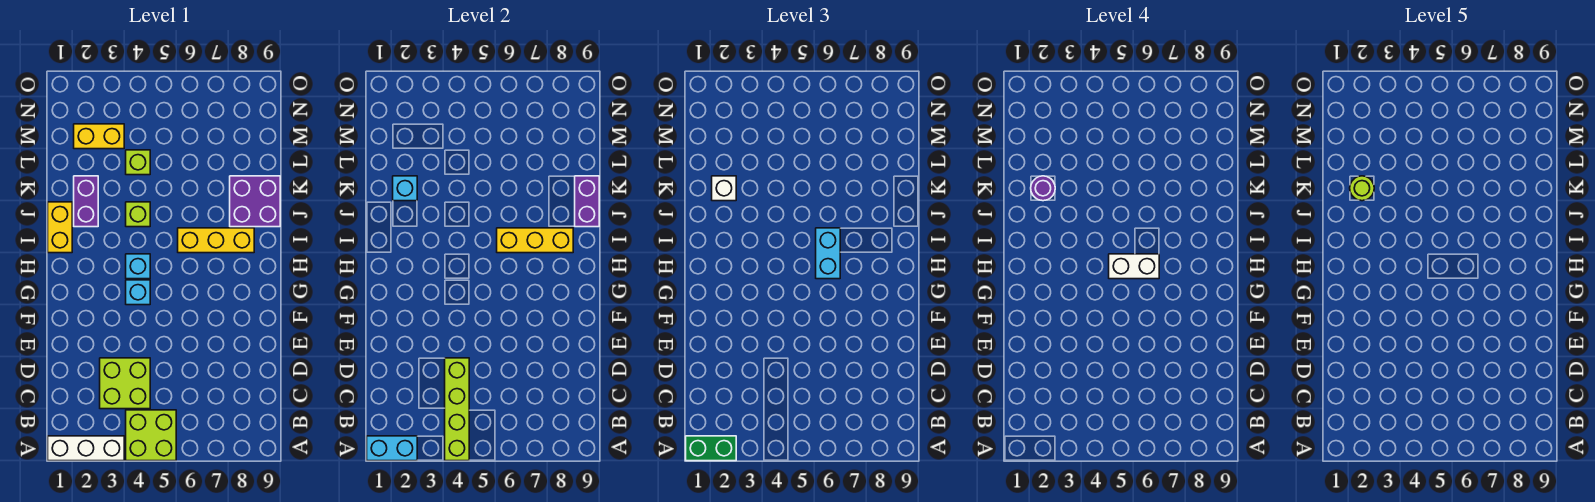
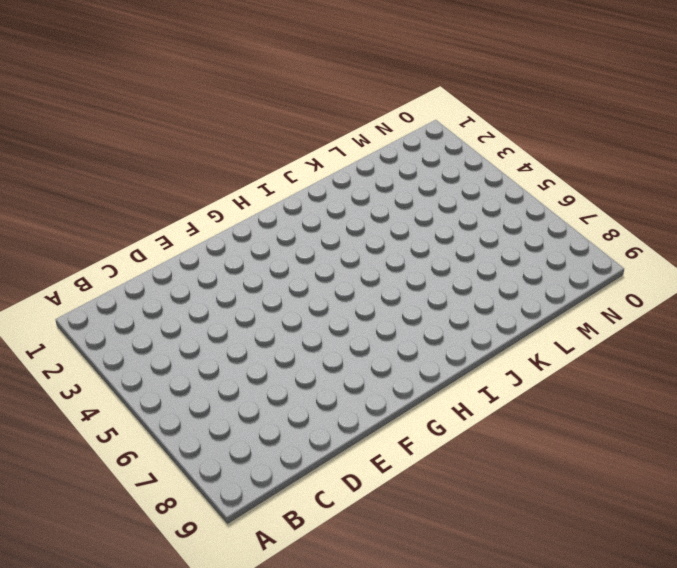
none -> white 1x3 brick [48,436,124,461]
none -> lime 2x2 brick [126,410,176,461]
none -> lime 2x2 brick [100,358,150,409]

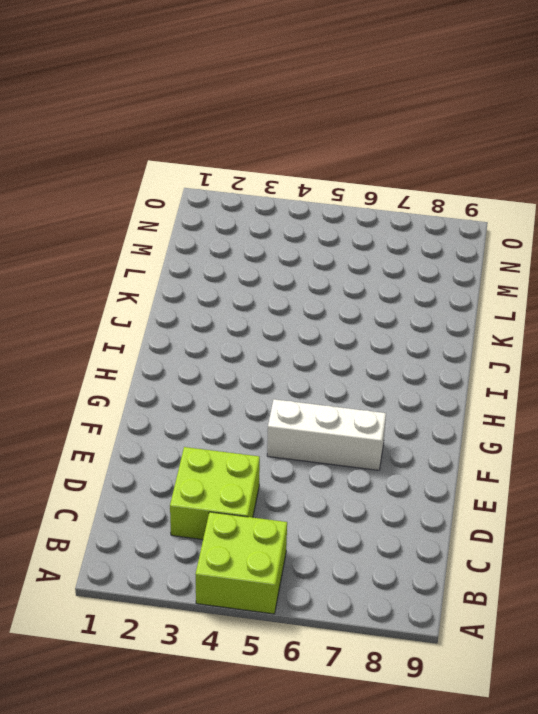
white 1x3 brick [267,399,386,470] -> white 1x3 brick moved to [48,436,124,461]
none -> cyan 1x1 brick [126,280,150,305]
none -> cyan 1x1 brick [126,254,150,279]
none -> yellow 1x2 brick [48,202,72,253]

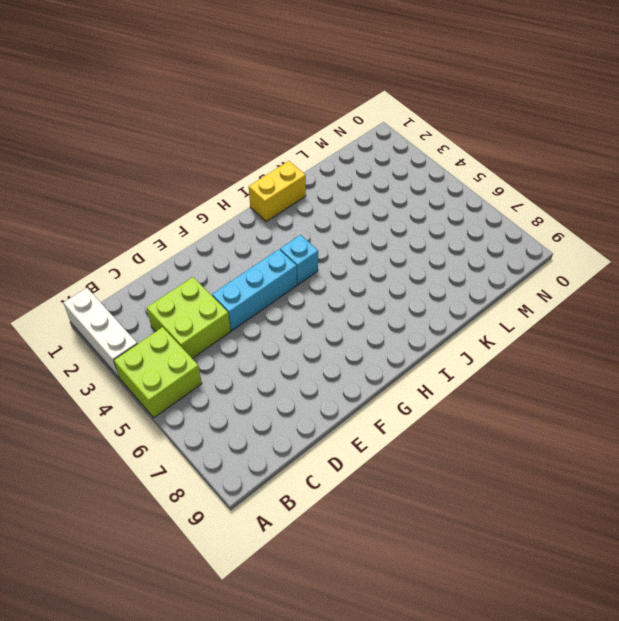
cyan 1x3 brick [212,249,297,331] -> cyan 1x1 brick [126,280,150,305]
none -> yellow 1x3 brick [178,228,254,253]
none -> purple 1x2 brick [74,176,98,227]
none -> lime 1x1 brick [126,202,150,227]

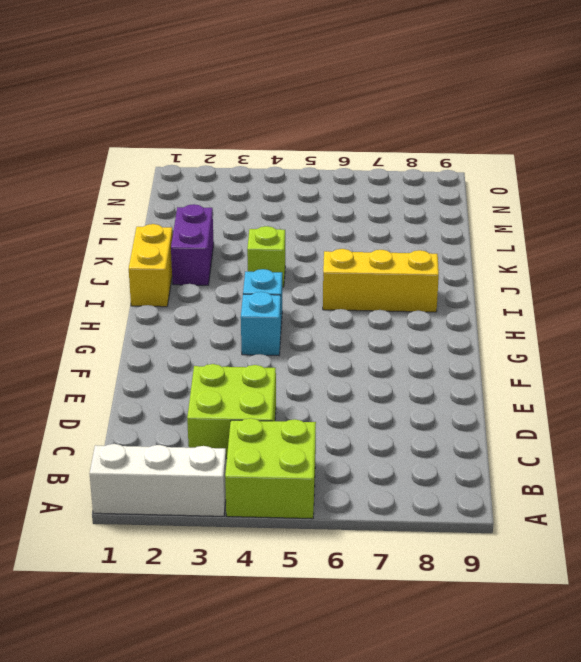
none -> purple 2x2 brick [230,176,280,227]
none -> lime 1x1 brick [126,150,150,175]
none -> yellow 1x2 brick [74,124,124,149]

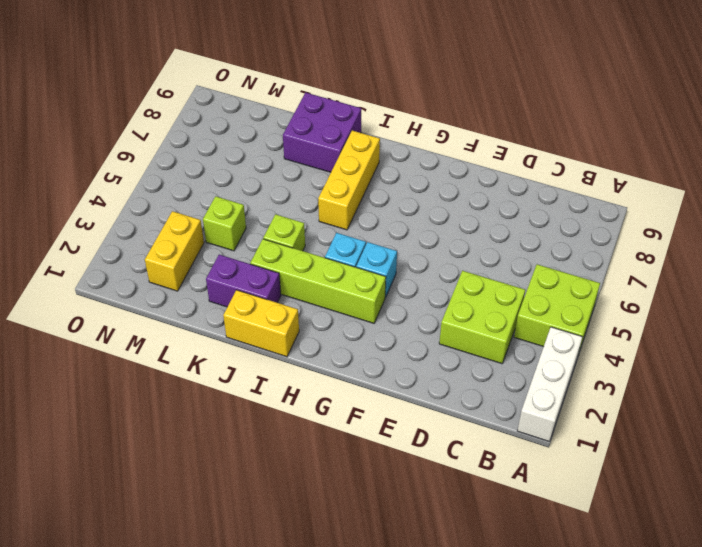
lime 1x4 brick [250,239,386,323] -> lime 1x4 brick moved to [445,358,469,461]
none -> cyan 1x2 brick [367,436,417,461]
none -> yellow 1x3 brick [497,228,573,253]
none -> purple 1x2 brick [575,176,599,227]

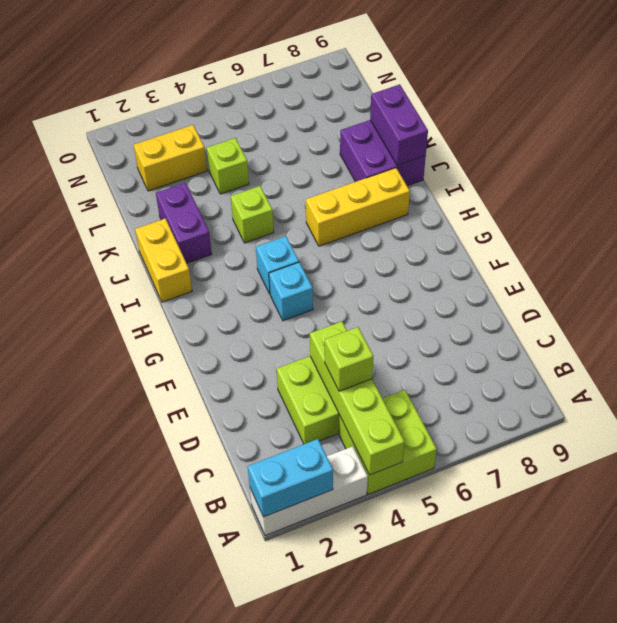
lime 1x1 brick [325,327,374,391] -> none
none -> yellow 1x3 brick [497,228,573,253]
none -> cyan 1x1 brick [393,176,417,201]
none -> green 1x2 brick [686,436,736,461]

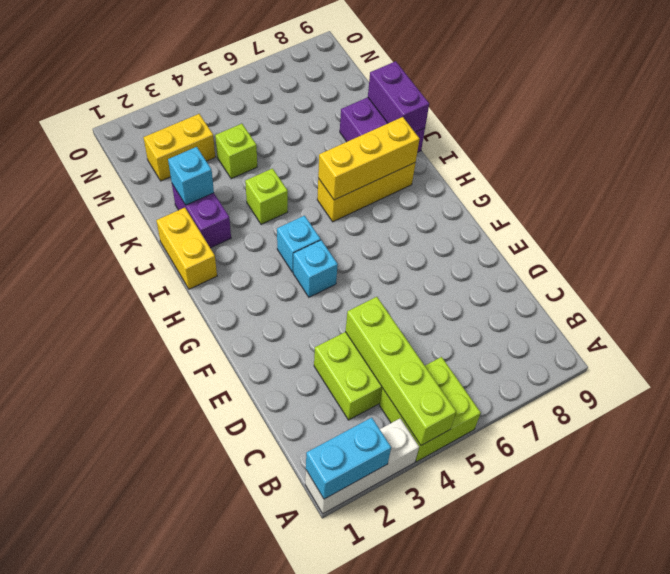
none -> green 1x2 brick [686,436,736,461]
none -> cyan 1x2 brick [816,228,840,279]
none -> white 1x1 brick [712,176,736,201]

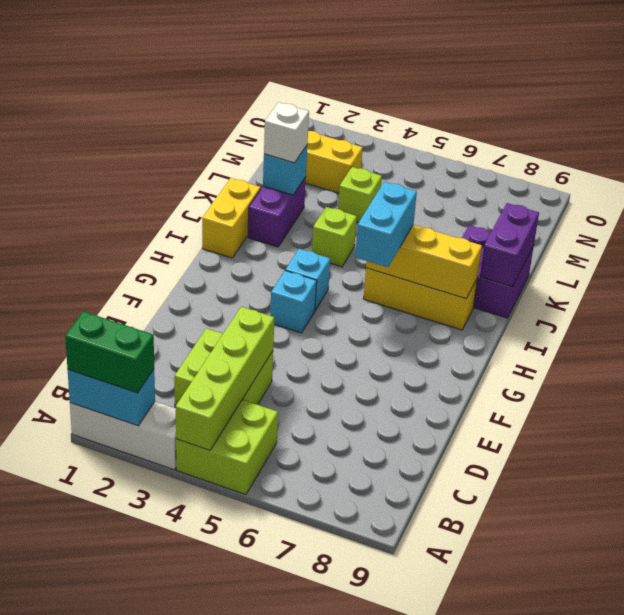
none -> white 1x2 brick [1109,254,1159,279]
none -> purple 1x1 round brick [1031,176,1055,201]
none -> lime 1x1 round brick [1350,176,1374,201]

